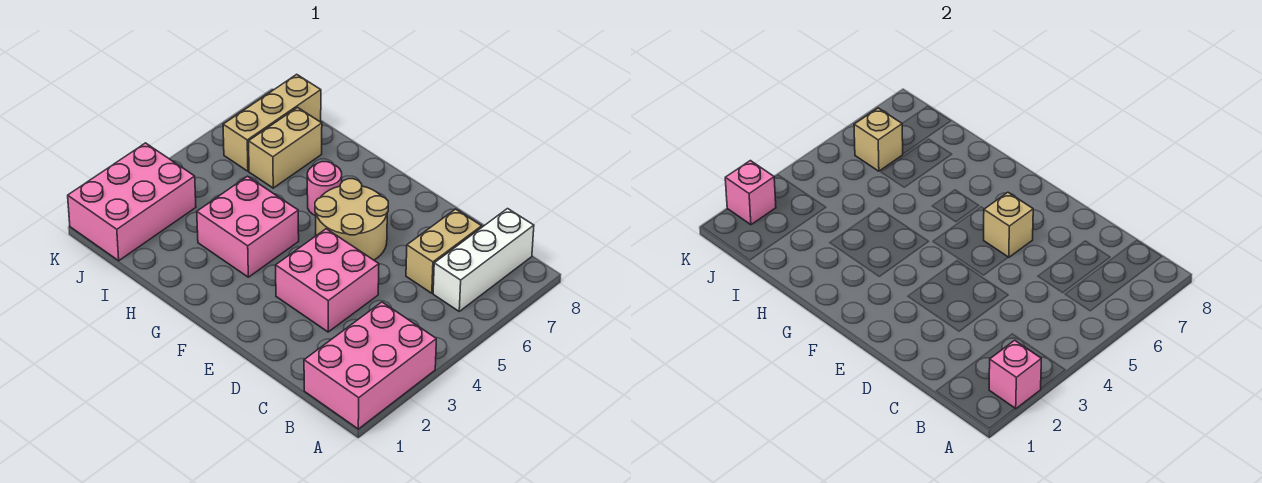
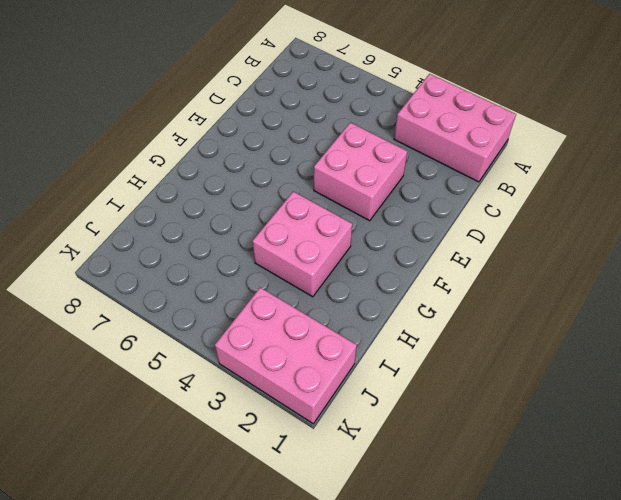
none -> white 1x3 brick [433,209,534,311]
none -> tan 1x2 brick [406,209,482,293]
none -> tan 2x2 round brick [315,179,388,260]

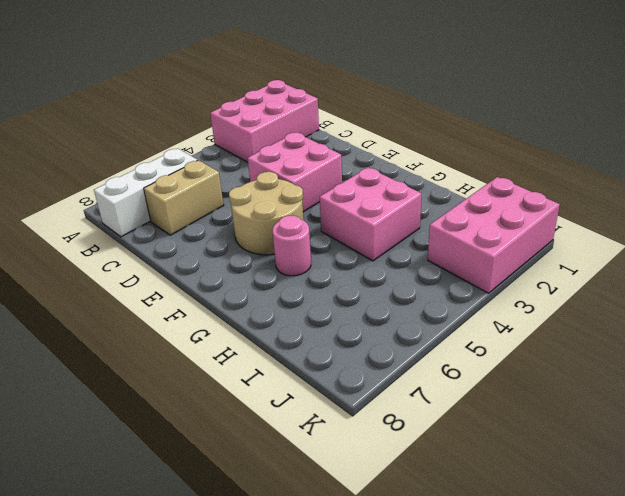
none -> tan 1x2 brick [249,107,322,188]
none -> tan 1x3 brick [223,74,321,171]
none -> pink 1x1 brick [989,340,1041,409]

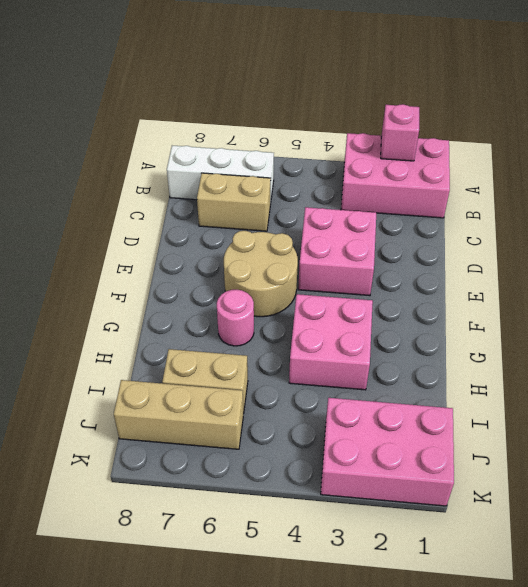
none -> tan 1x1 brick [984,192,1033,257]
none -> tan 1x1 brick [854,108,903,171]
none -> pink 1x1 brick [725,161,776,225]

